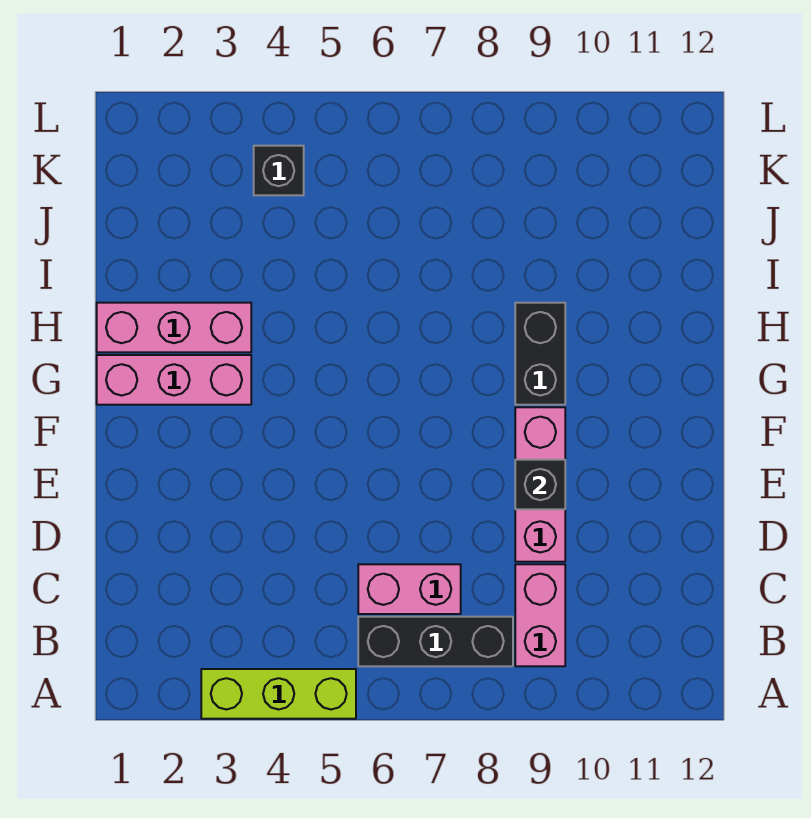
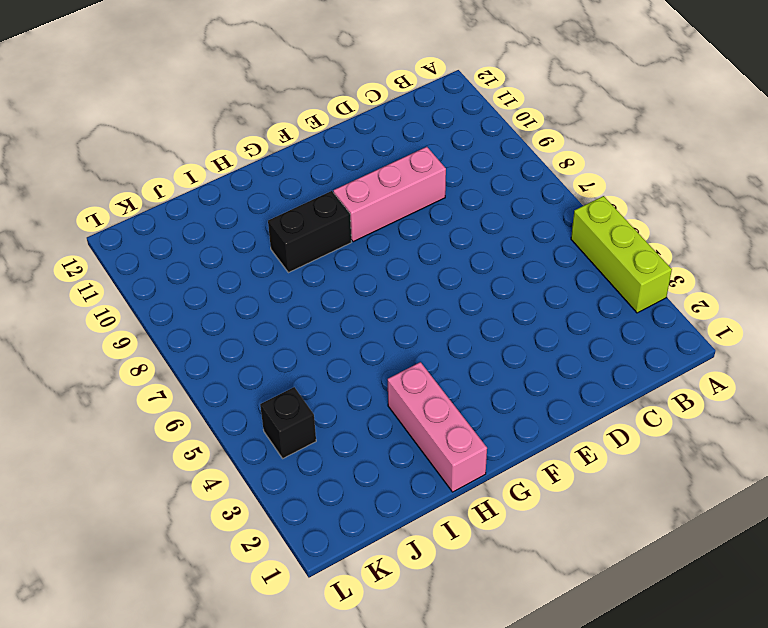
none -> black 1x3 brick [358,617,513,666]
none -> pink 1x2 brick [515,564,565,666]

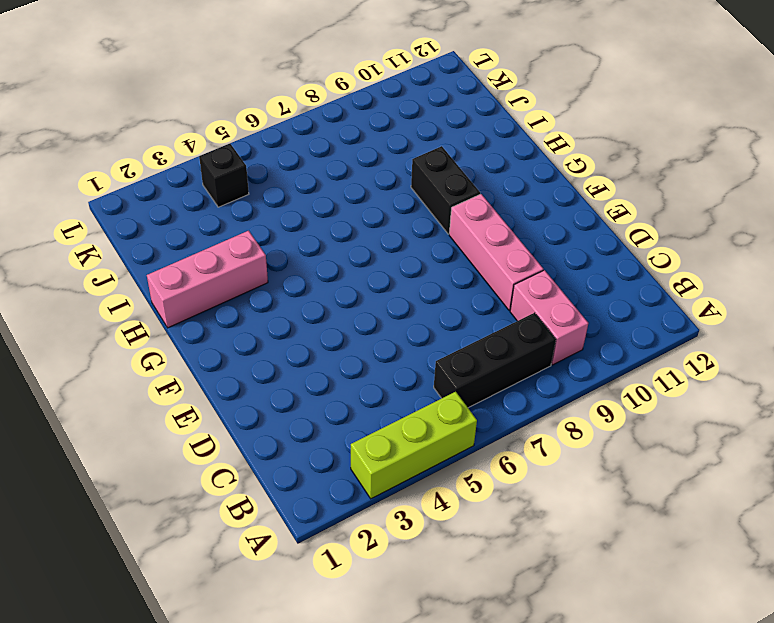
none -> pink 1x2 brick [358,564,461,614]
none -> pink 1x3 brick [97,355,251,405]

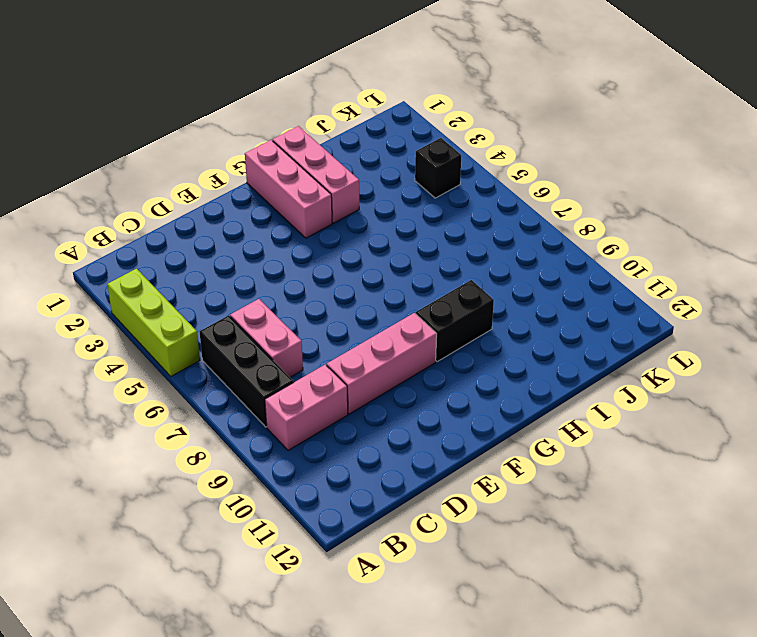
none -> black 1x1 brick [515,460,565,509]

